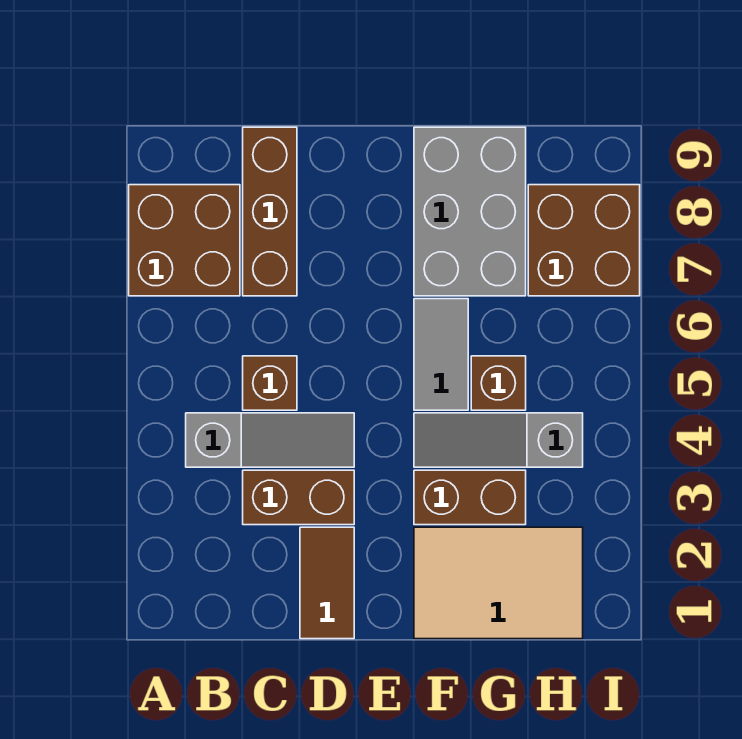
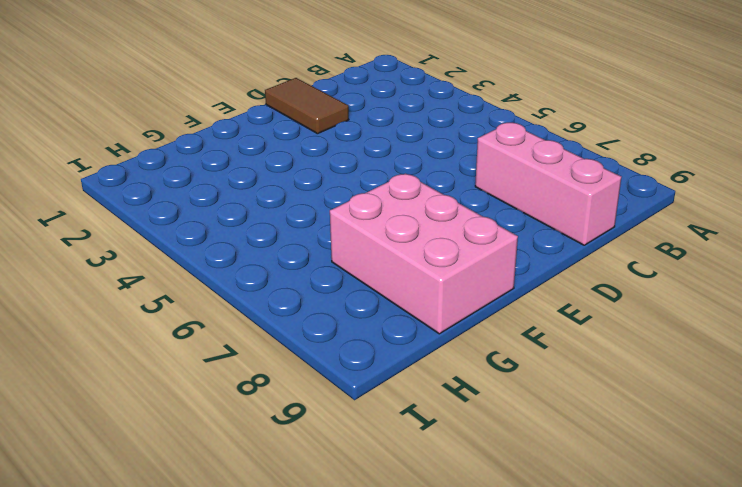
pink 1x3 brick [475,123,621,245] -> brown 1x3 brick [243,127,297,296]
pink 2x3 brick [330,174,518,334] -> grey 2x3 brick [414,127,526,296]
none -> brown 2x2 brick [129,185,240,296]
none -> grey 1x3 slope [186,413,354,467]
none -> brown 1x2 brick [243,470,354,525]

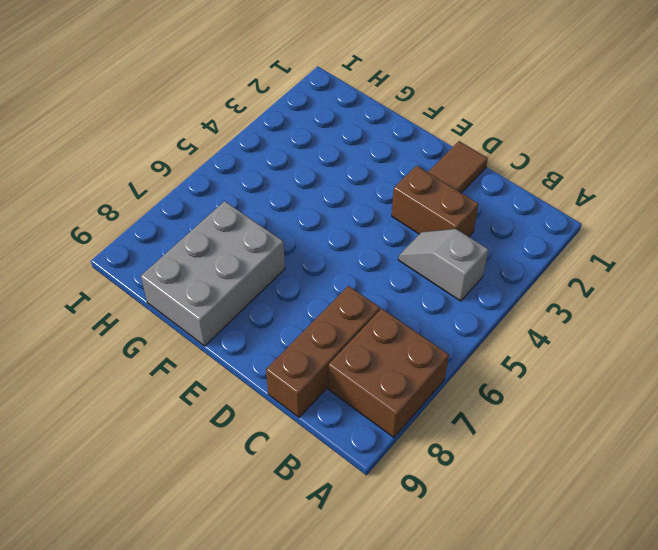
grey 1x2 slope [399,229,489,301] -> grey 1x3 slope [186,413,354,467]
none -> brown 1x1 brick [243,356,297,410]
none -> tan 2x3 tile [414,527,583,639]
none -> brown 1x2 brick [414,470,526,525]

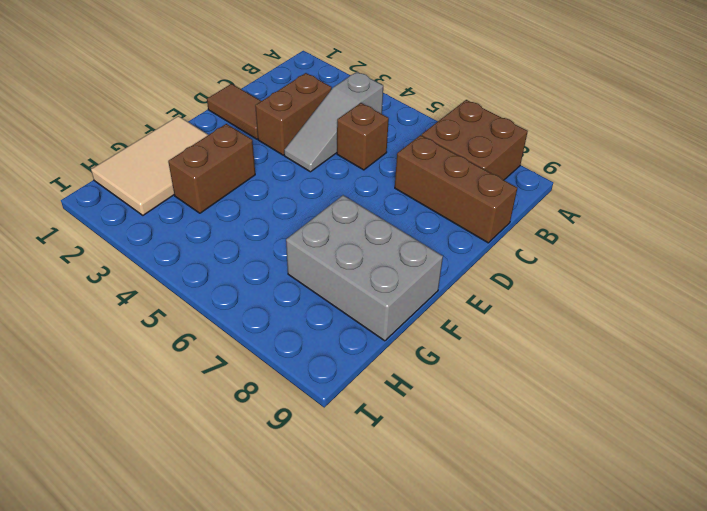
none -> grey 1x3 slope [414,413,583,467]
none -> grey 1x2 tile [414,299,468,410]
none -> brown 1x1 brick [471,356,526,410]

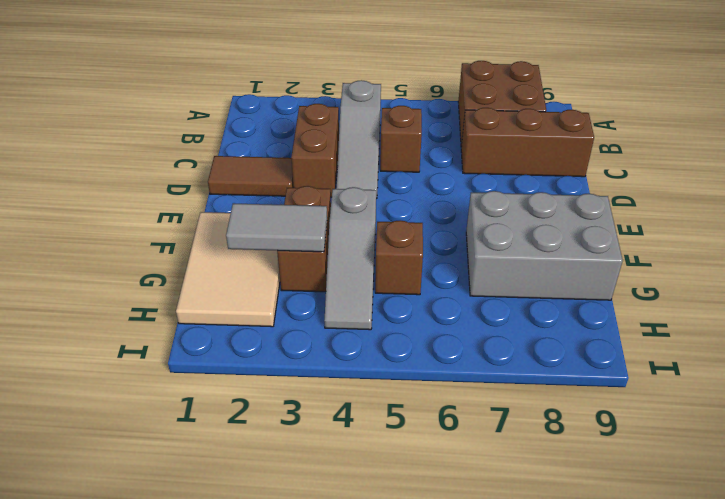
grey 1x3 slope [324,187,376,330] -> grey 1x3 slope turned to [414,413,583,467]
grey 1x2 tile [226,203,327,252] -> grey 1x2 tile moved to [414,299,468,410]
none -> brown 2x2 brick [528,185,640,296]

